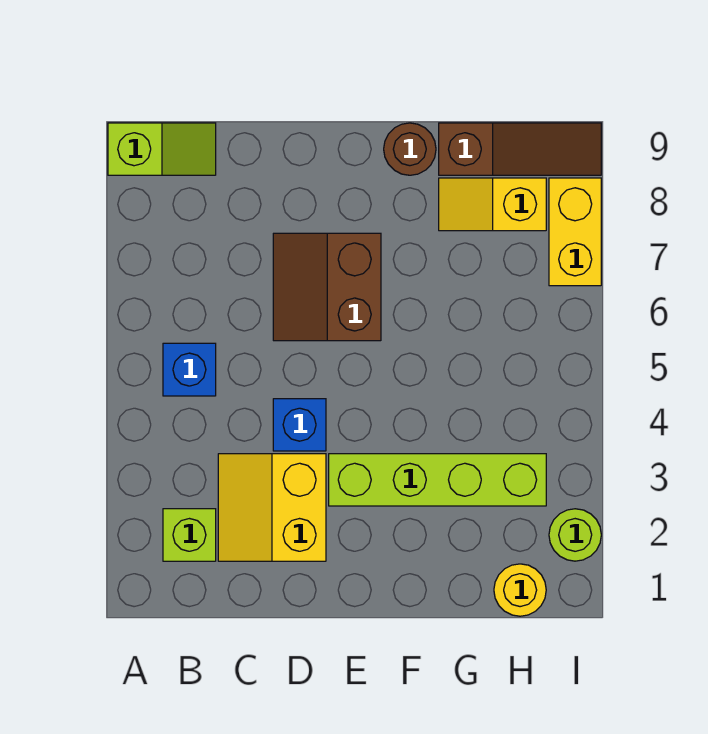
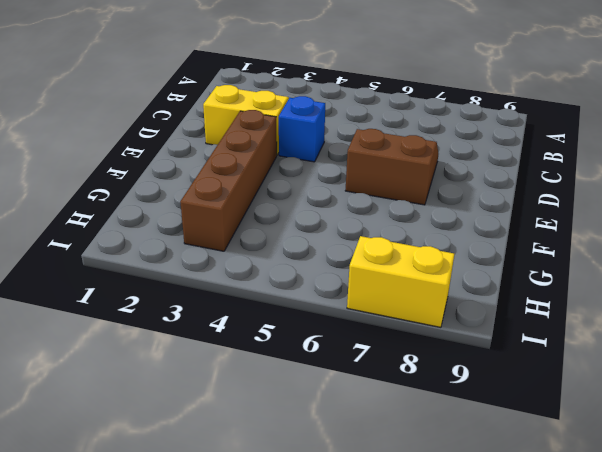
brown 1x4 brick [180,110,277,251] -> lime 1x4 brick [329,454,546,506]
none -> lime 1x2 slope [108,123,216,175]
none -> lime 1x1 brick [163,509,216,561]
none -> blue 1x1 brick [163,343,216,396]

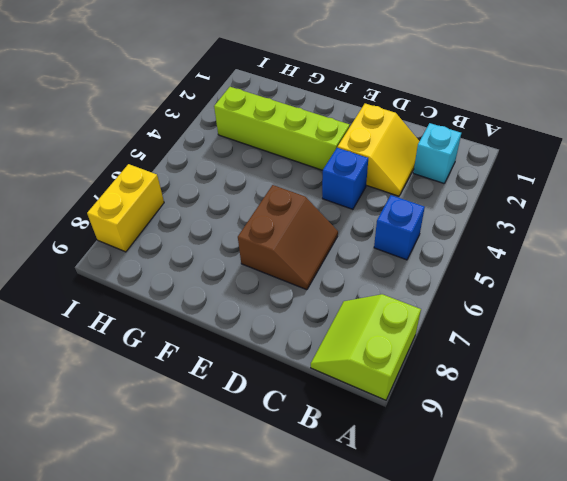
lime 2x2 slope [311,294,421,400] -> lime 1x2 slope [108,123,216,175]
cyan 1x1 brick [413,123,461,183] -> lime 1x1 brick [163,509,216,561]
none -> brown 1x1 round brick [384,123,436,175]
none -> yellow 1x2 slope [439,178,546,231]
none -> brown 1x3 slope [439,123,601,175]

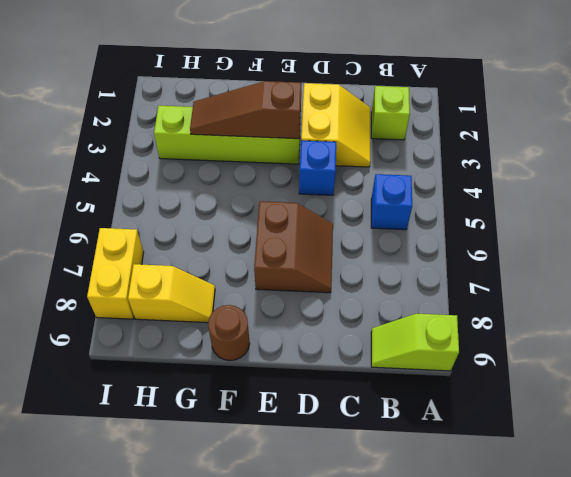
brown 1x3 slope [190,81,302,139] -> brown 1x3 slope moved to [439,123,601,175]
none -> yellow 1x1 round brick [494,564,546,616]
none -> lime 1x1 round brick [549,509,601,561]

